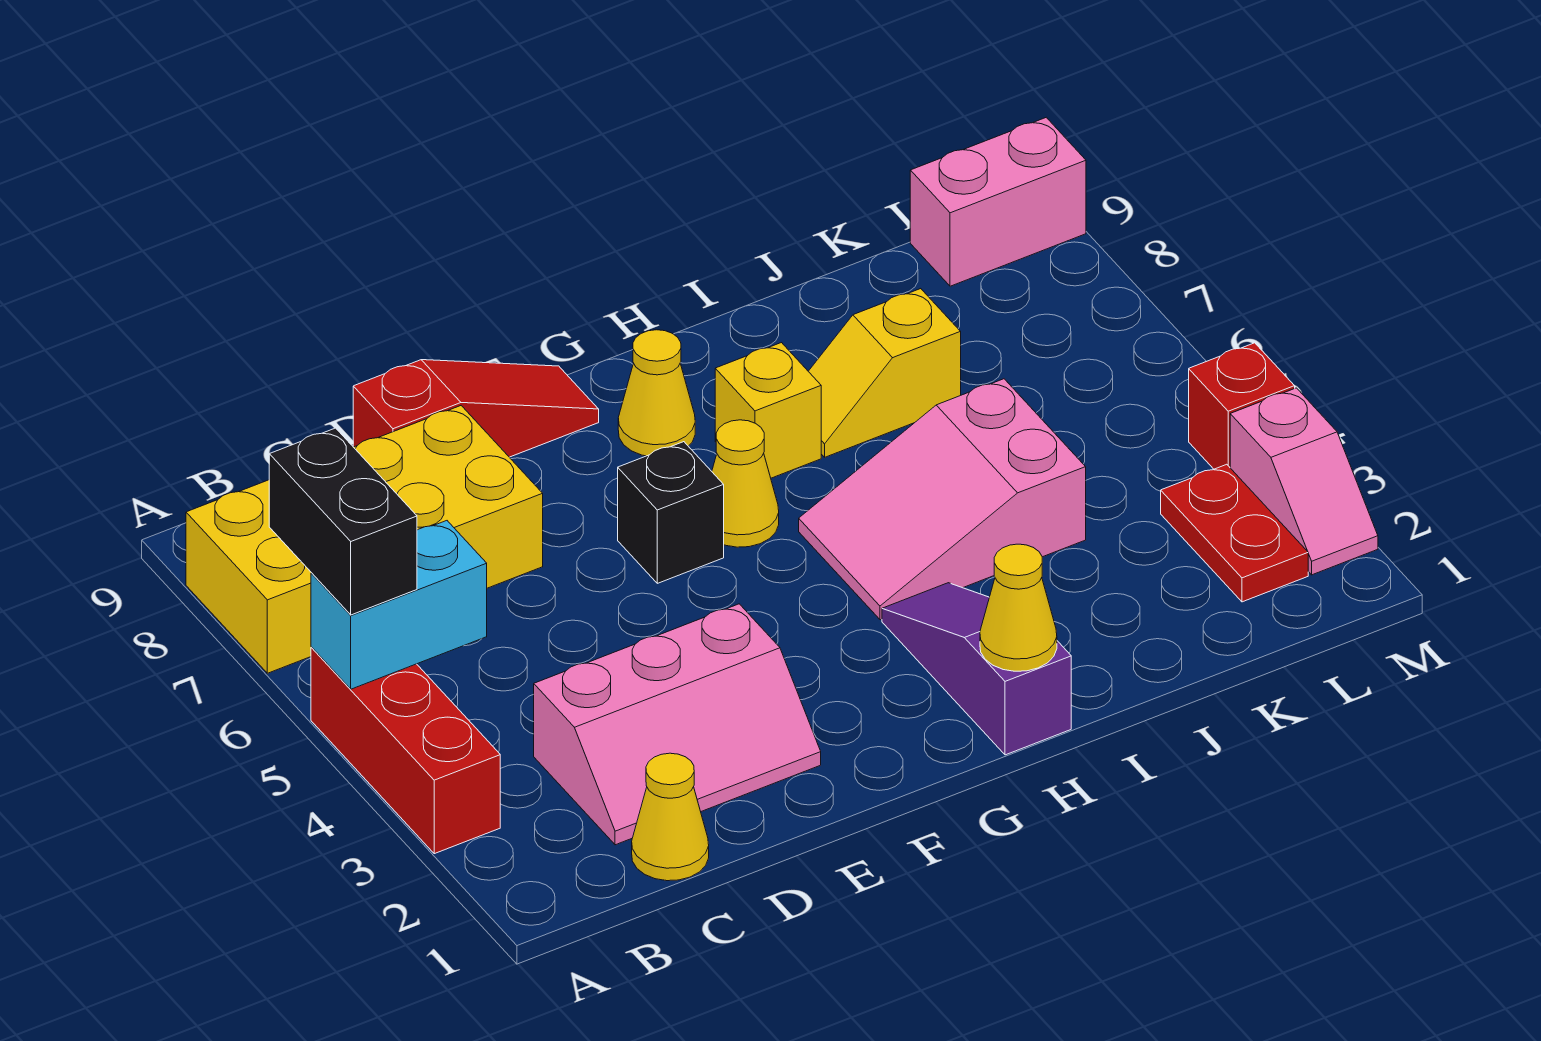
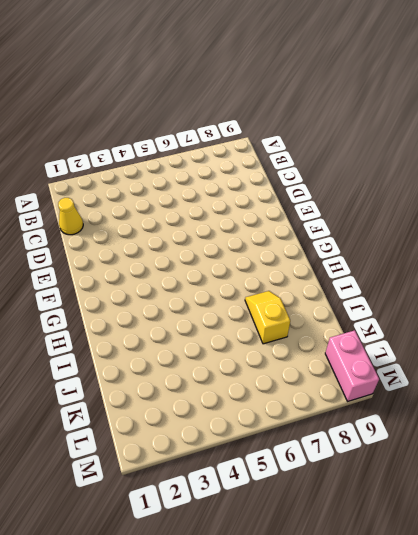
none -> red 1x3 brick [311,647,500,854]
none -> yellow 2x4 brick [186,406,543,673]
none -> pink 2x3 slope [534,604,821,845]

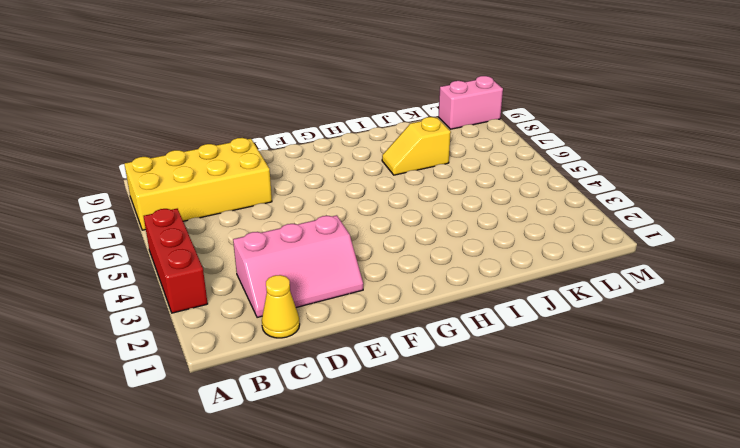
none -> red 1x3 slope [353,360,599,457]
none -> black 1x1 brick [618,442,724,583]
none -> yellow 1x1 cone [712,420,779,547]

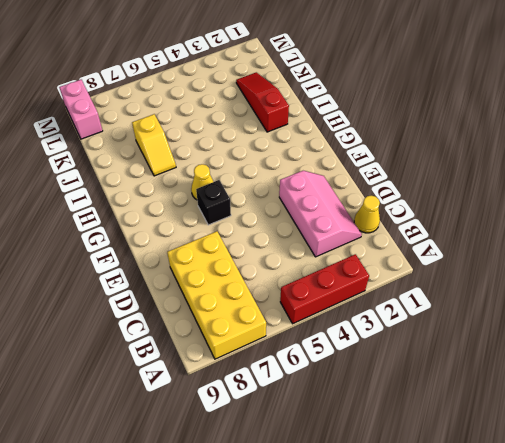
red 1x3 slope [236,72,289,132] -> red 1x3 slope moved to [353,360,599,457]
none -> yellow 1x1 cone [618,330,695,456]
none -> purple 1x3 slope [882,583,1071,755]
none -> pink 2x3 slope [799,379,1086,620]

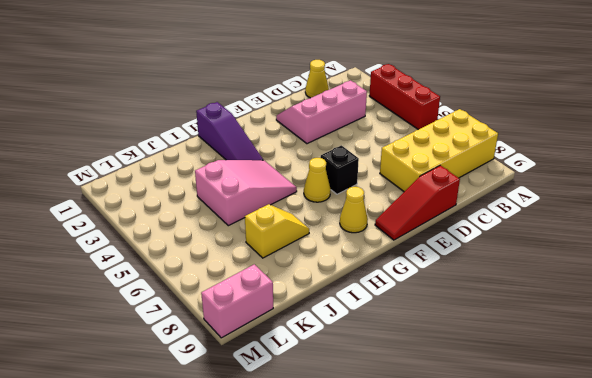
none -> yellow 1x1 brick [715,343,821,478]
none -> red 1x2 plate [1161,464,1308,602]
none -> pink 1x2 slope [1230,388,1378,575]

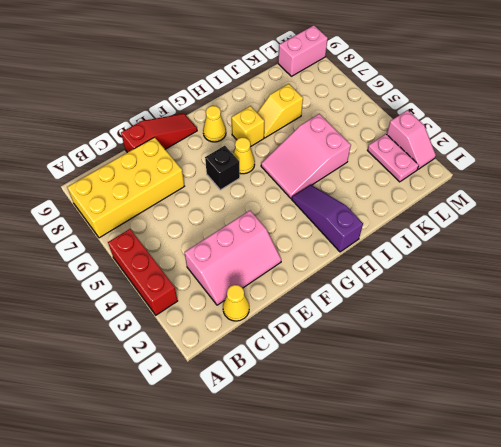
pink 1x2 plate [367,134,419,182] -> red 1x2 plate [1161,464,1308,602]
none -> red 1x1 brick [1189,343,1295,469]
none -> cyan 1x2 brick [311,521,487,689]
none -> yellow 1x1 cone [980,544,1057,671]

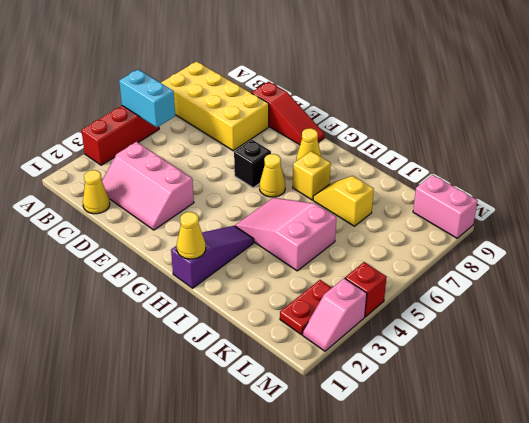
none -> black 1x2 brick [269,428,417,615]

